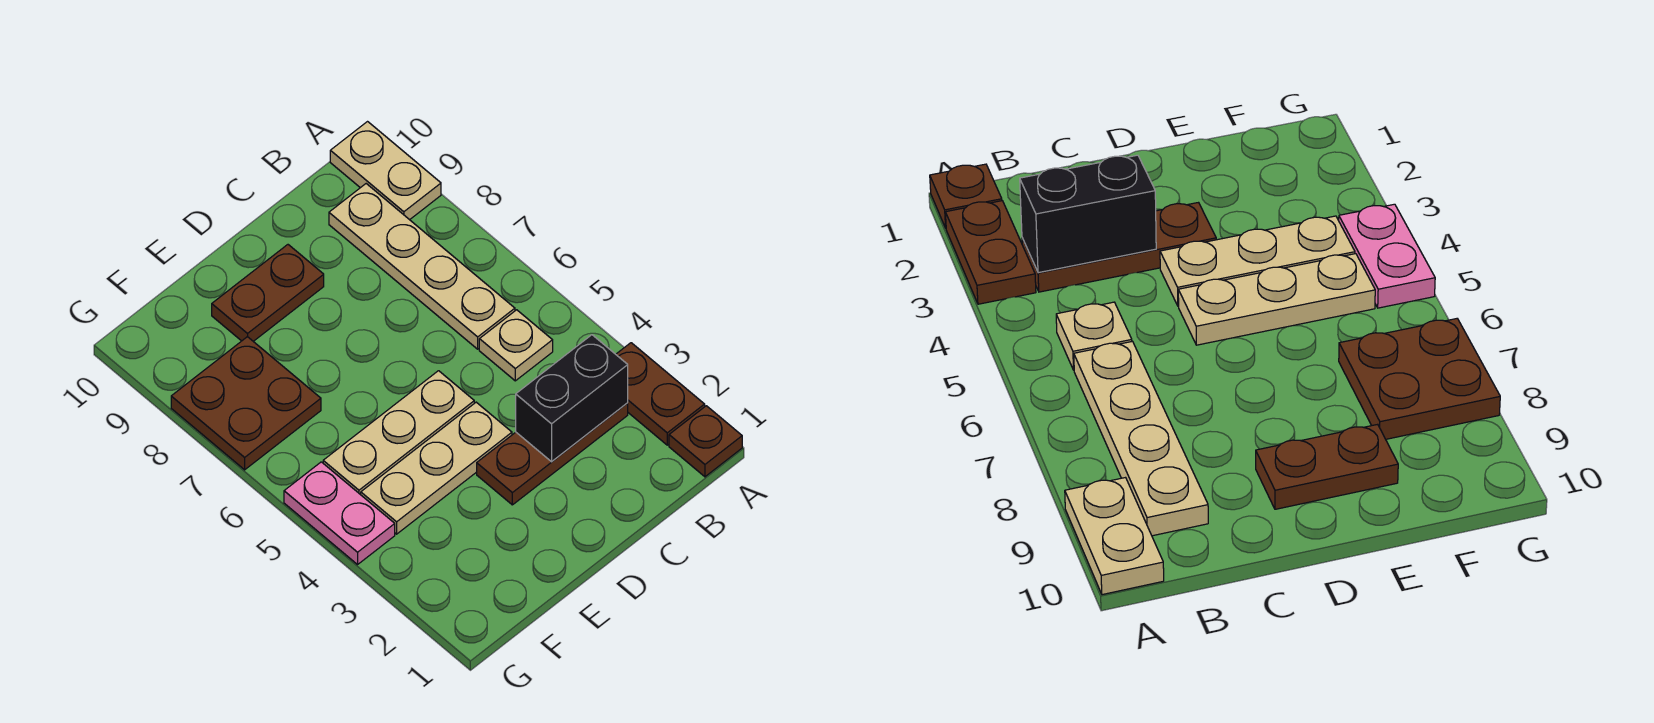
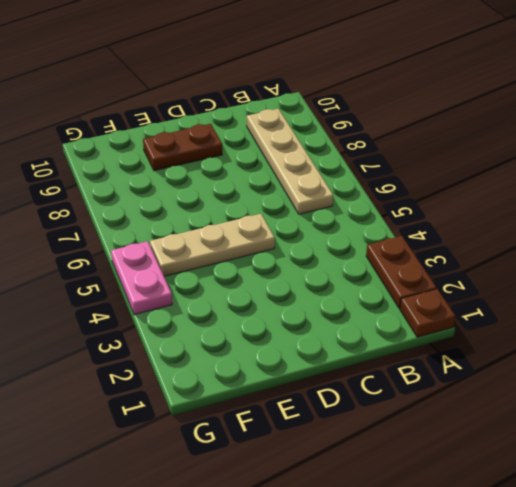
none -> tan 1x2 plate [330,122,441,220]
none -> brown 1x3 plate [477,403,628,505]
none -> tan 1x1 plate [479,310,553,381]

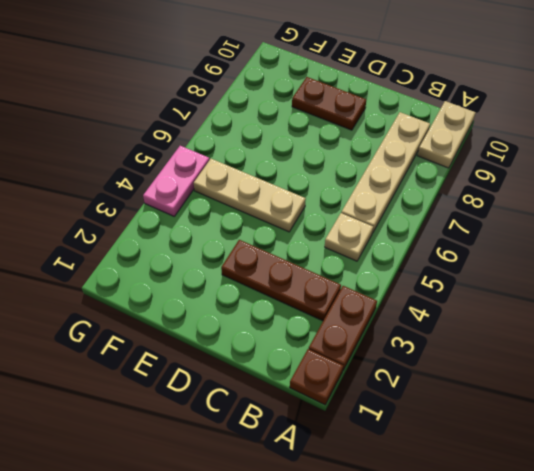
none -> tan 1x3 plate [361,402,512,534]
none -> brown 2x2 plate [171,337,321,470]
none -> black 1x2 brick [516,335,628,462]

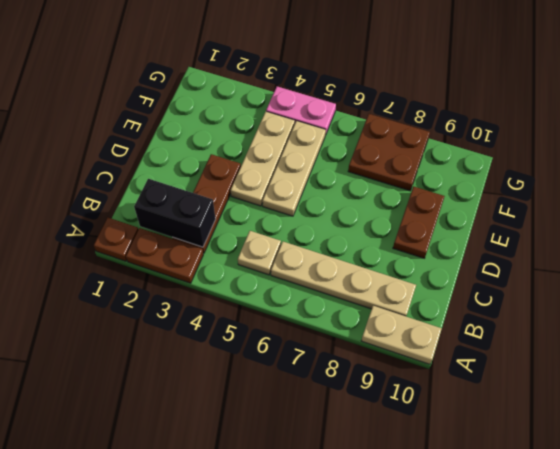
black 1x2 brick [134,179,216,247] -> black 1x2 brick turned to [516,335,628,462]

